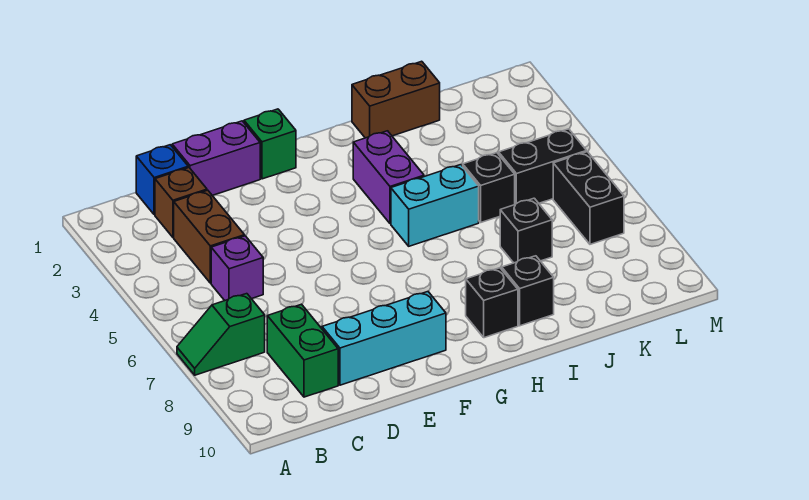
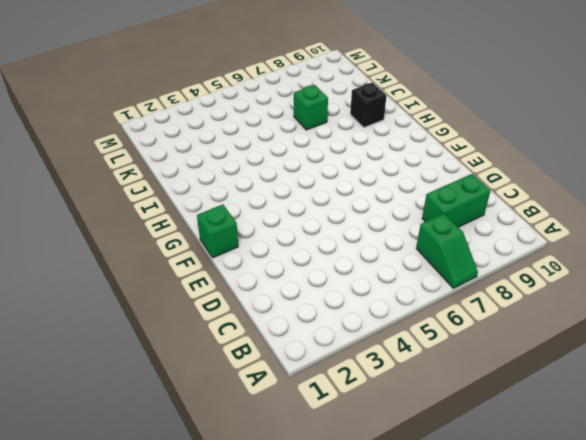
green 1x1 brick [294,85,328,130] -> black 1x1 brick [500,198,552,263]
none -> blue 1x1 brick [136,145,188,215]
none -> brown 1x1 brick [155,168,207,237]
none -> brown 1x2 brick [174,190,245,283]

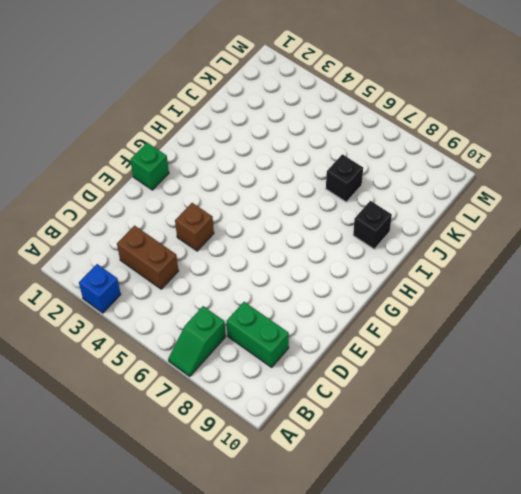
blue 1x1 brick [79,264,121,313] -> blue 1x1 brick moved to [136,145,188,215]
brown 1x1 brick [175,203,214,251] -> brown 1x1 brick moved to [155,168,207,237]
none -> purple 1x1 brick [211,236,263,301]
none -> purple 1x2 brick [172,121,260,195]
none -> cyan 1x3 brick [322,292,446,385]

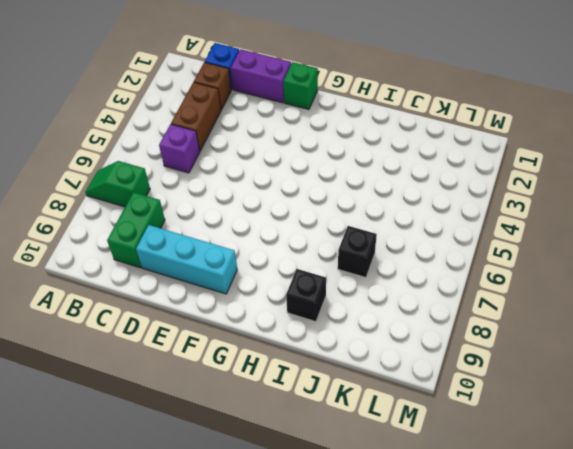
none -> purple 1x2 brick [353,131,424,224]
none -> cyan 1x2 brick [391,165,479,246]
none -> black 1x1 brick [466,268,518,338]

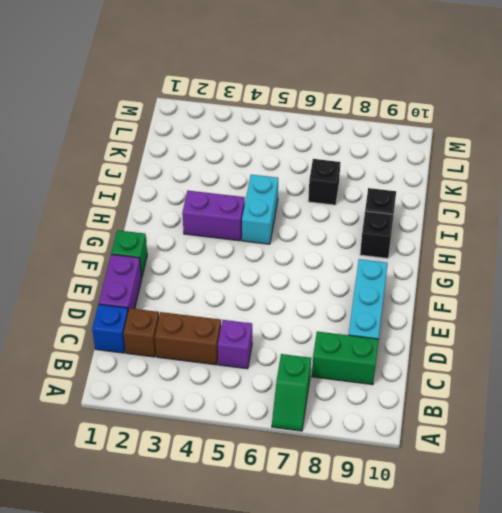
none -> brown 1x2 brick [352,61,440,138]
none -> black 1x1 brick [463,153,515,222]
none -> black 1x2 brick [499,129,587,204]

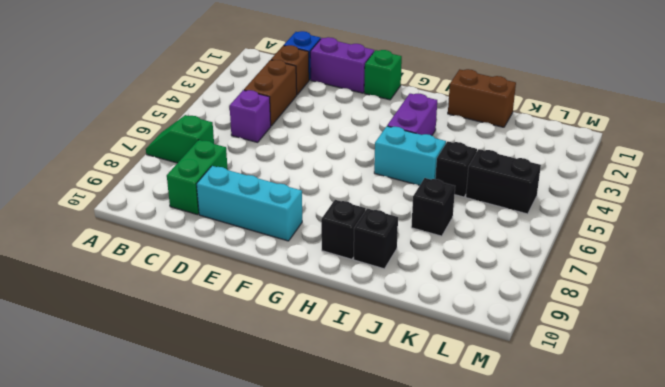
none -> black 1x2 brick [553,152,624,244]

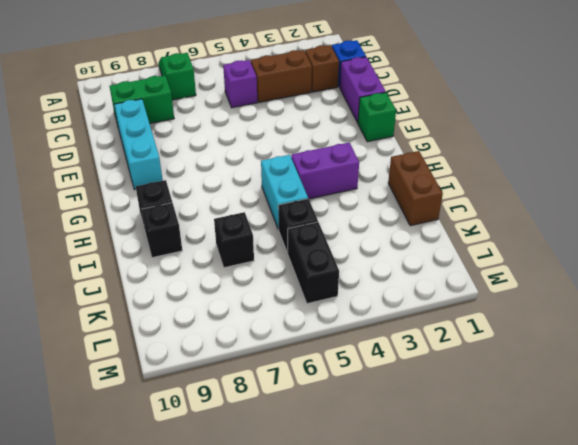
none -> black 1x2 brick [553,152,624,244]

